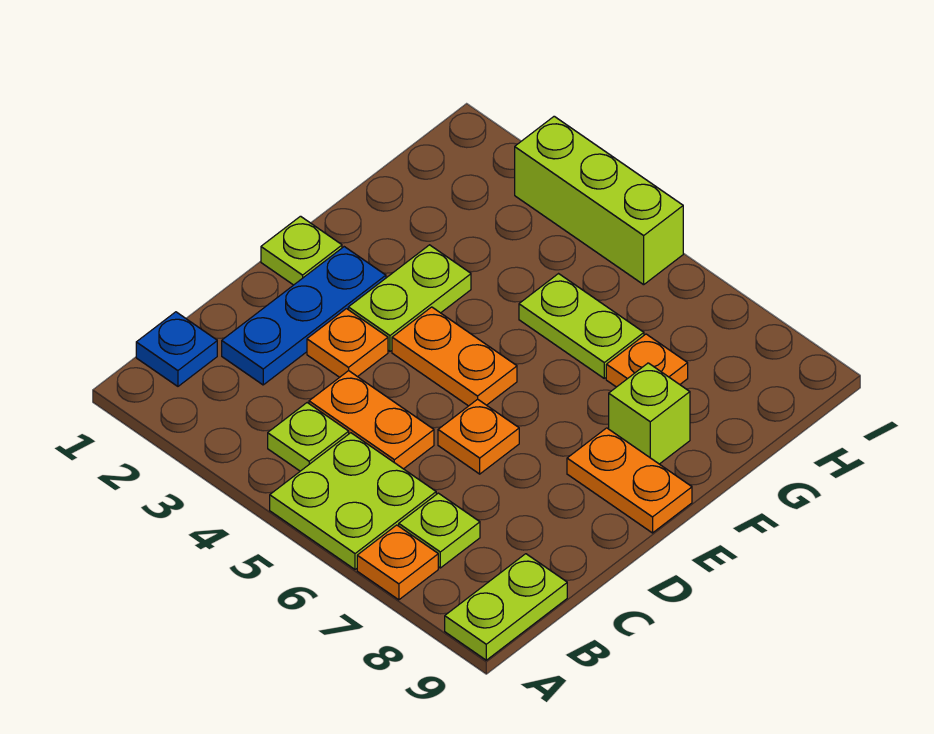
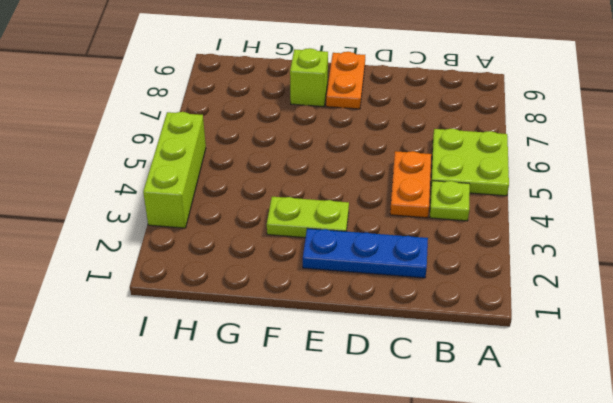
none -> orange 1x1 plate [357,525,438,600]
none -> lime 1x2 plate [445,554,567,660]
none -> blue 1x1 plate [136,312,217,386]

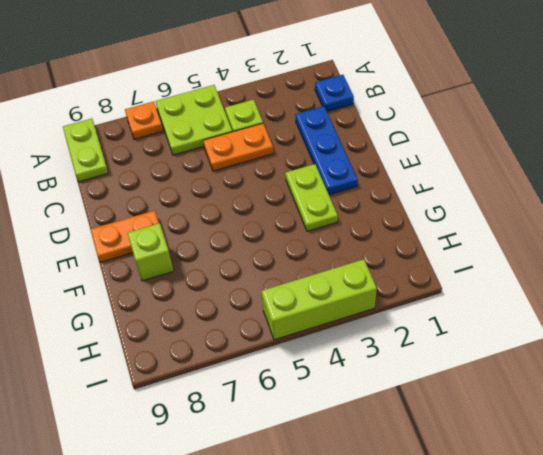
none -> lime 1x1 plate [399,493,480,568]
none -> orange 1x1 plate [307,309,388,377]
none -> orange 1x1 plate [438,399,519,474]

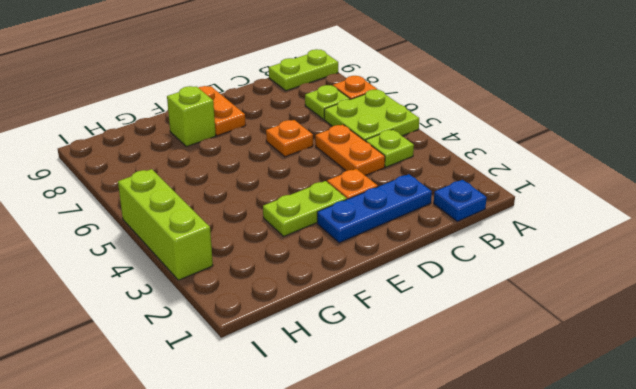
none -> lime 1x1 plate [261,216,342,285]
none -> orange 1x2 plate [392,307,517,406]
none -> lime 1x2 plate [519,274,644,378]

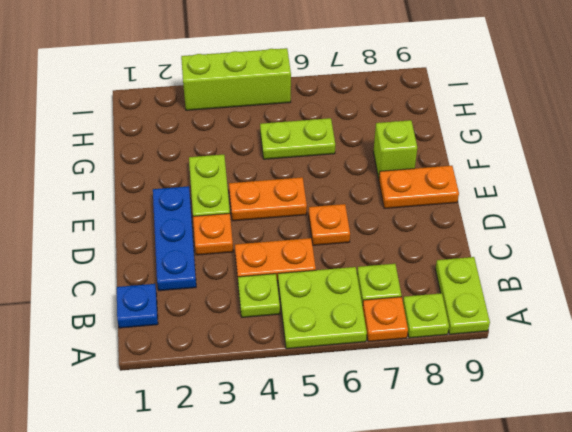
lime 1x1 plate [403,293,449,338] -> lime 1x1 plate moved to [261,216,342,285]
none -> orange 1x1 plate [606,334,688,387]

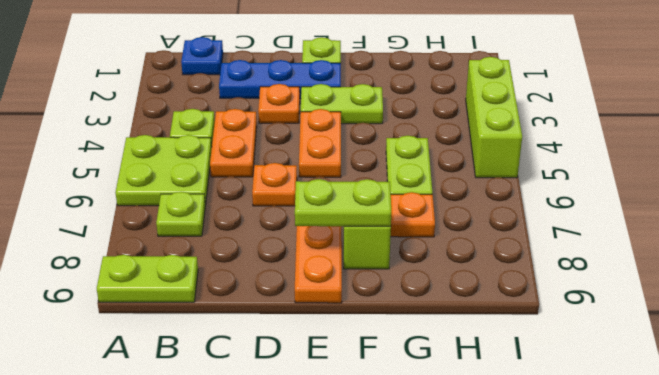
lime 1x2 plate [295,179,391,226] -> none
none -> orange 1x1 plate [357,525,438,600]

